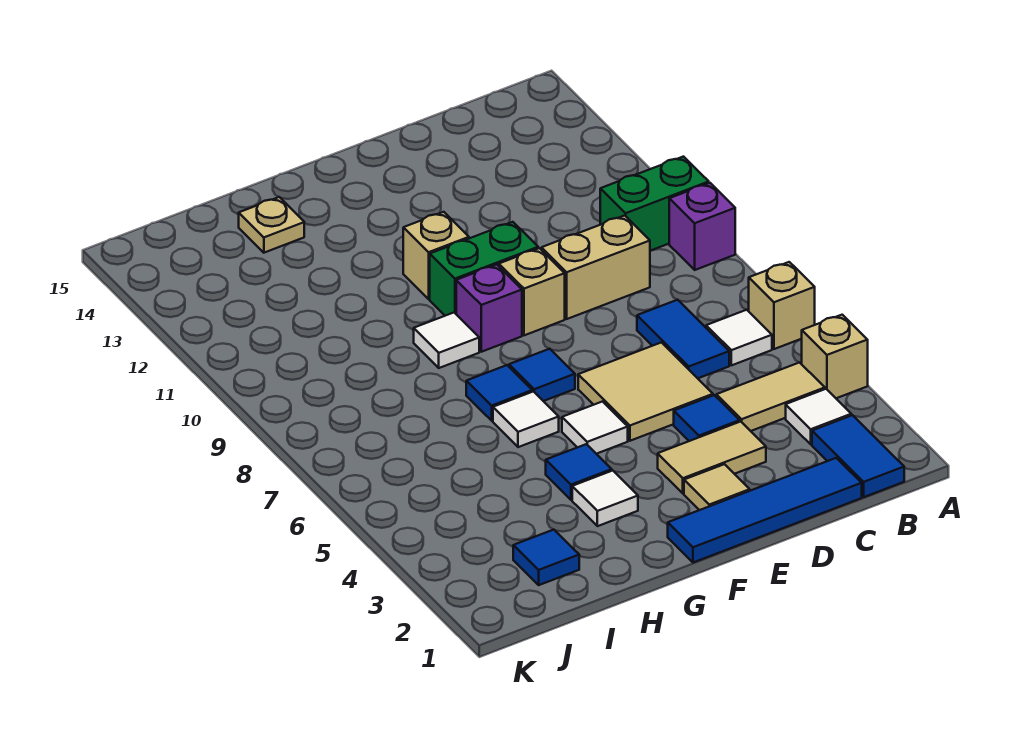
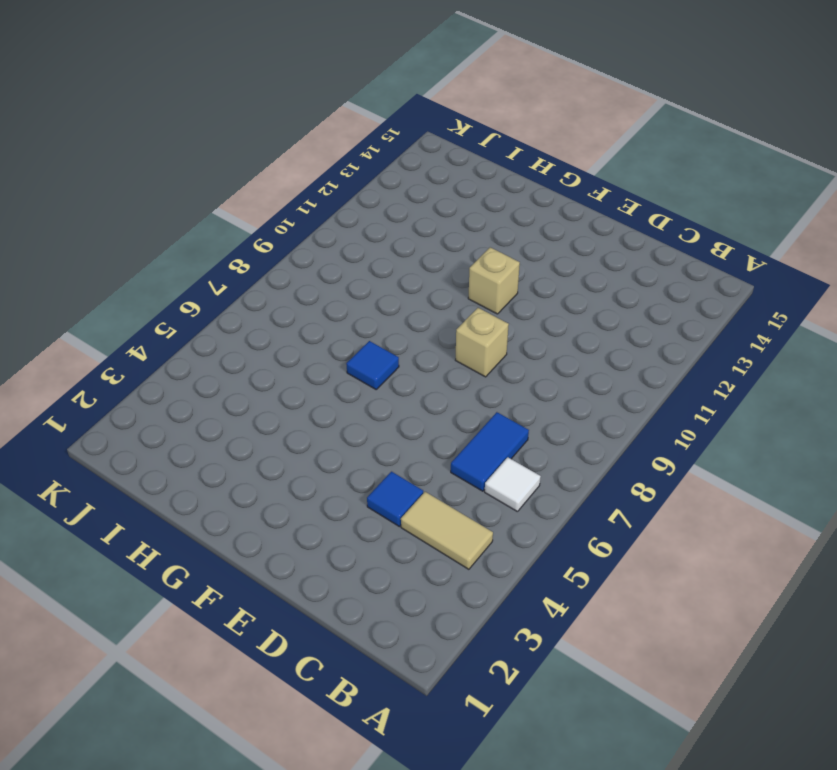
none -> tan 1x1 brick [802,315,868,398]
none -> tan 1x1 brick [749,262,815,349]
none -> purple 1x1 brick [669,183,735,270]

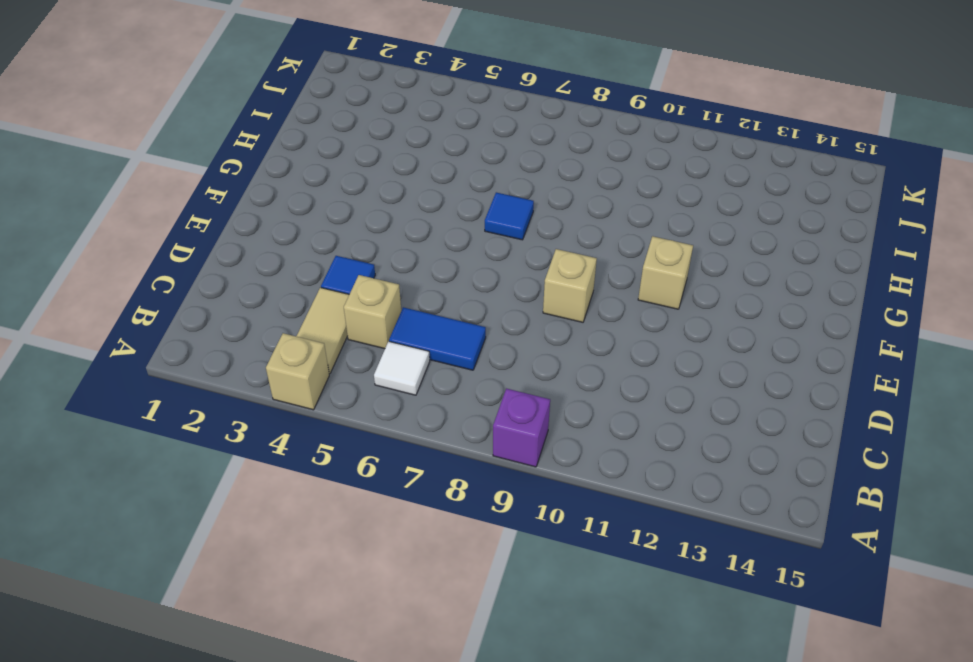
tan 1x1 brick [344,275,401,349] -> tan 1x1 brick moved to [749,262,815,349]
none -> green 1x2 brick [600,157,709,251]
none -> blue 1x2 tile [812,415,904,497]
none -> white 1x1 tile [786,389,851,444]

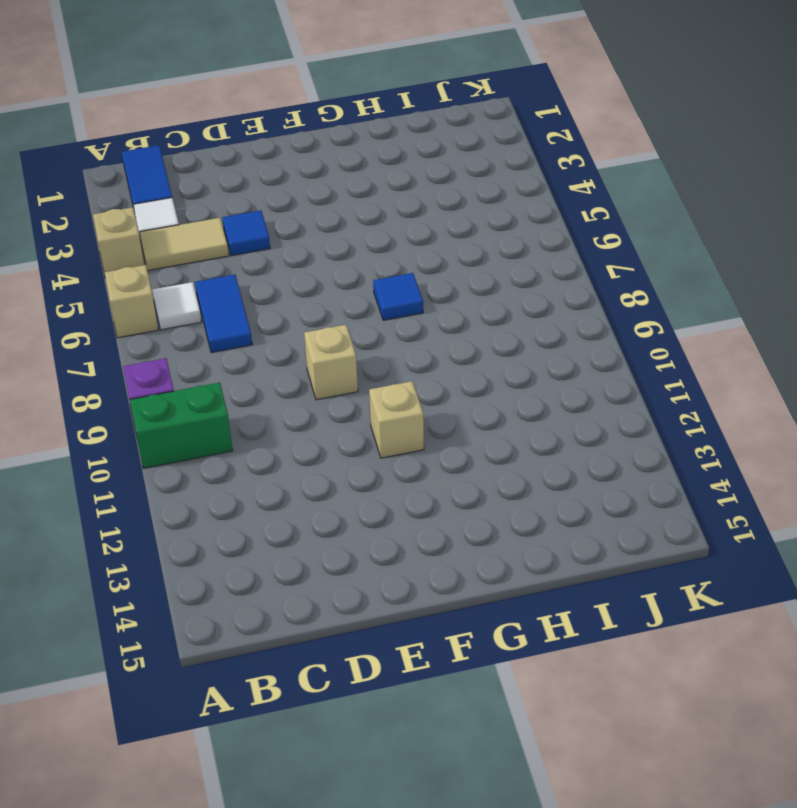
none -> blue 1x4 tile [668,458,862,563]
none -> tan 1x2 brick [542,216,650,319]
none -> tan 1x2 tile [658,422,766,493]

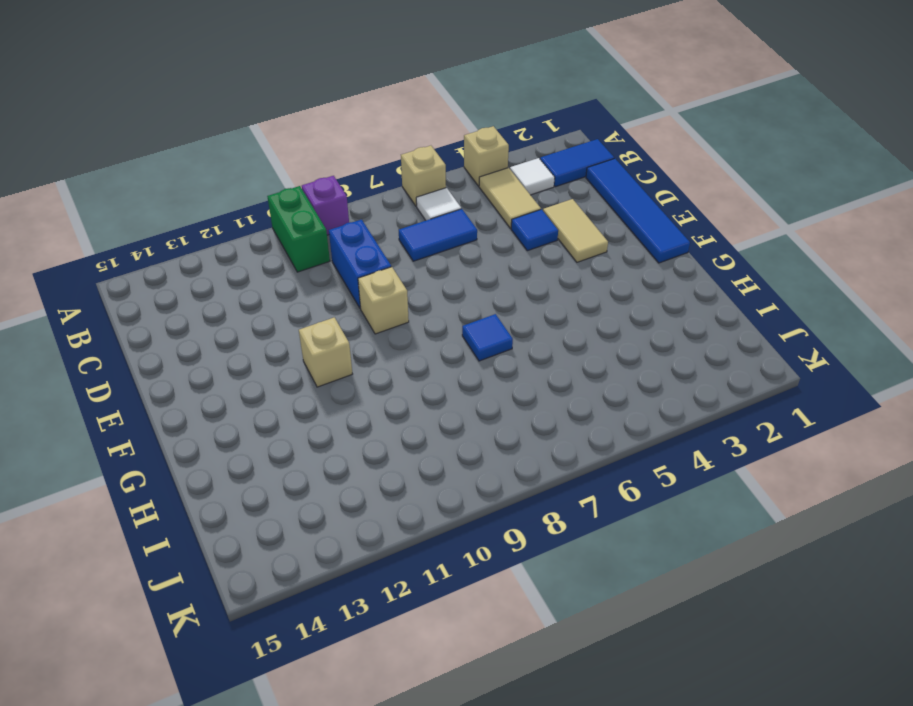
blue 1x2 brick [329,220,391,309] -> tan 1x2 brick [542,216,650,319]
none -> tan 2x2 tile [578,342,713,441]
none -> tan 1x1 tile [684,464,750,510]
none -> green 1x2 brick [430,222,538,316]

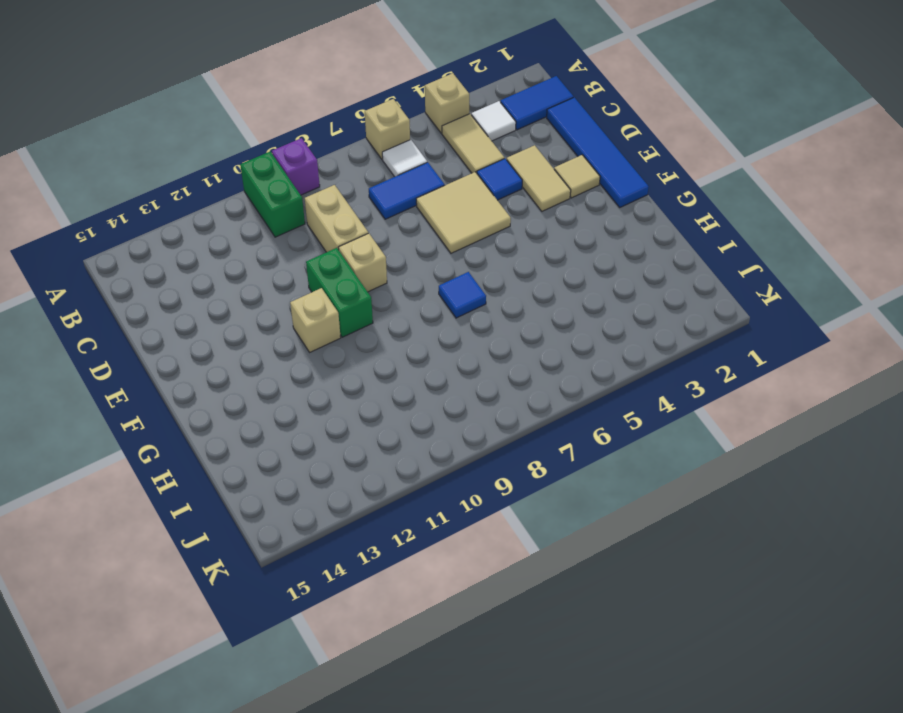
none -> white 1x1 tile [562,402,628,454]
none -> blue 1x1 tile [509,349,575,401]
none -> purple 1x1 brick [456,265,522,352]

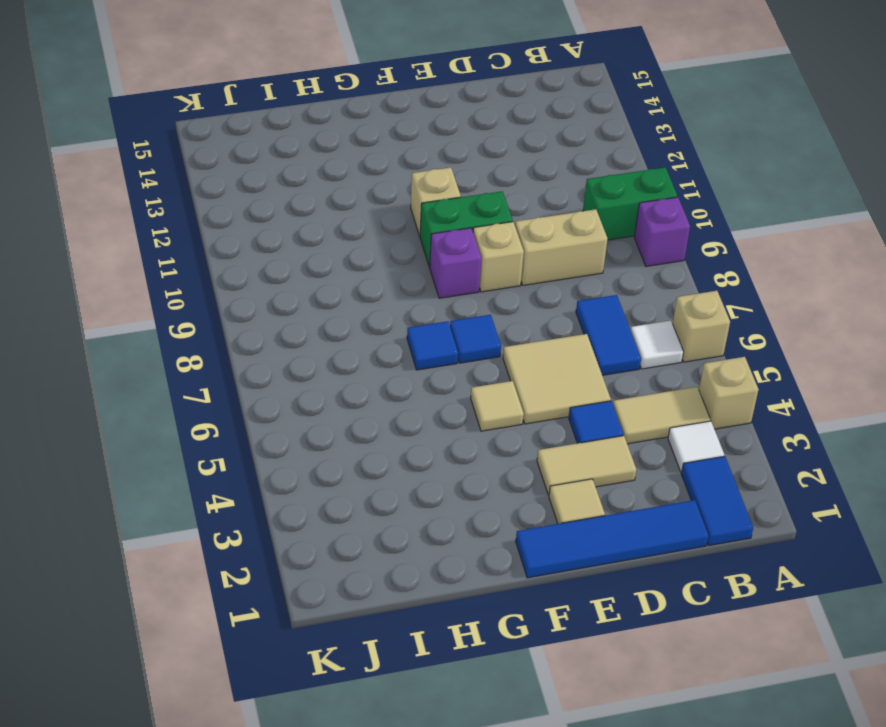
tan 1x1 tile [471,381,524,431] -> white 1x1 tile [562,402,628,454]
none -> white 1x1 tile [572,471,638,526]
none -> blue 1x1 tile [546,444,612,500]
none -> white 1x1 tile [493,392,559,447]

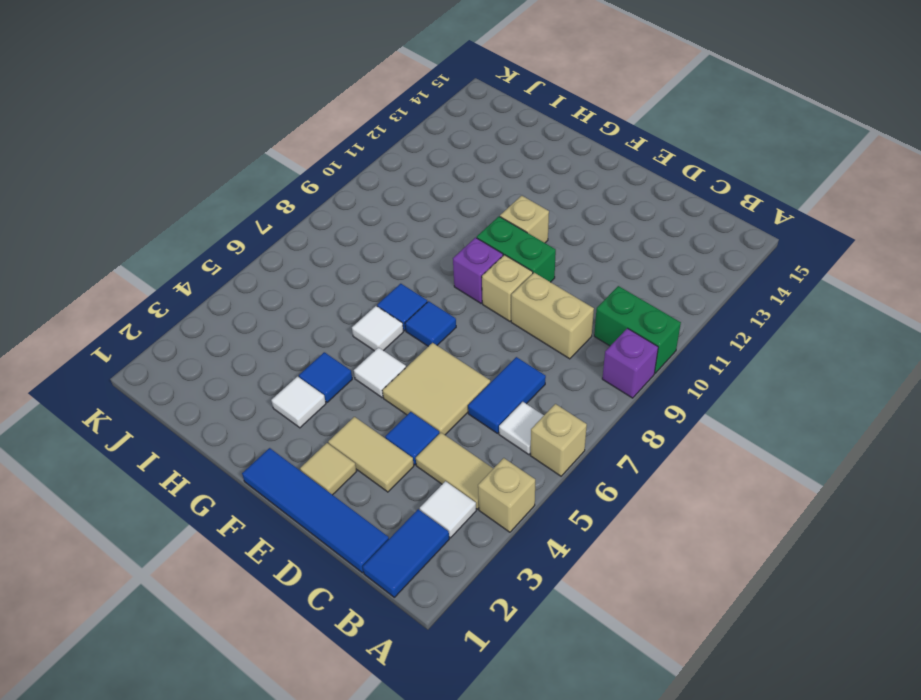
none -> white 1x1 tile [414,313,479,368]
none -> tan 1x1 plate [239,197,304,253]
none -> blue 1x1 tile [513,530,579,585]

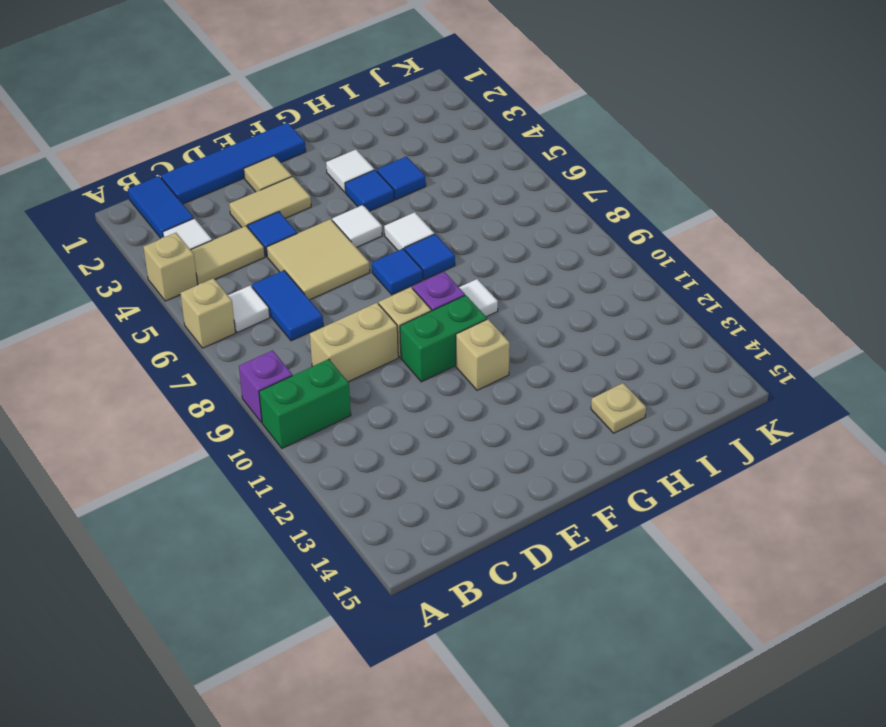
blue 1x1 tile [377,156,426,199] -> blue 1x1 tile moved to [513,530,579,585]

